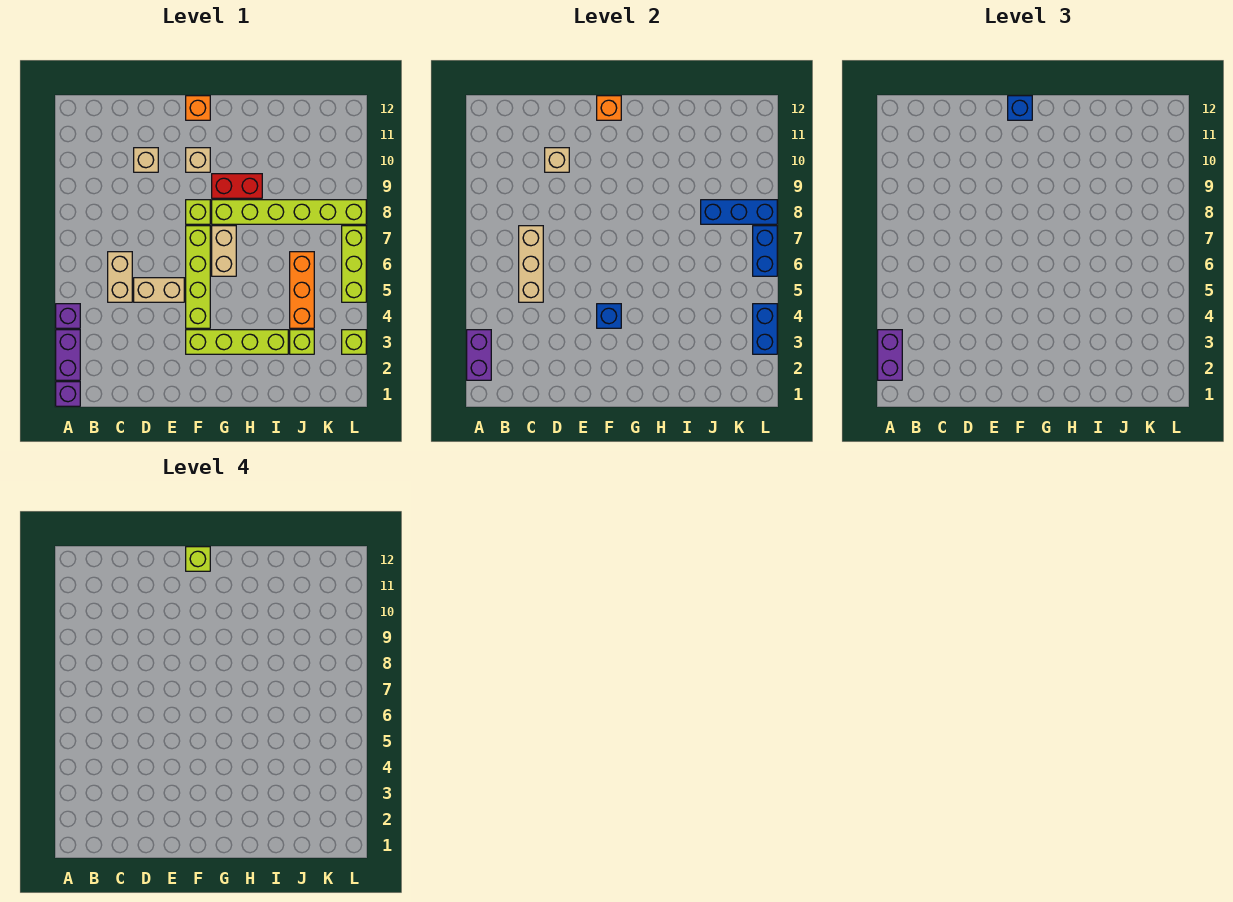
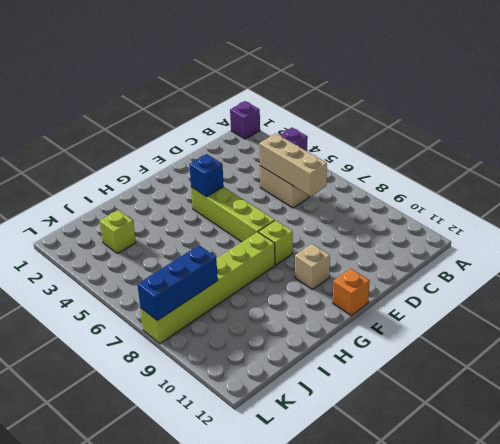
none -> purple 1x2 brick [56,330,80,380]
none -> tan 1x2 brick [134,278,184,302]
none -> tan 1x1 brick [134,148,158,172]

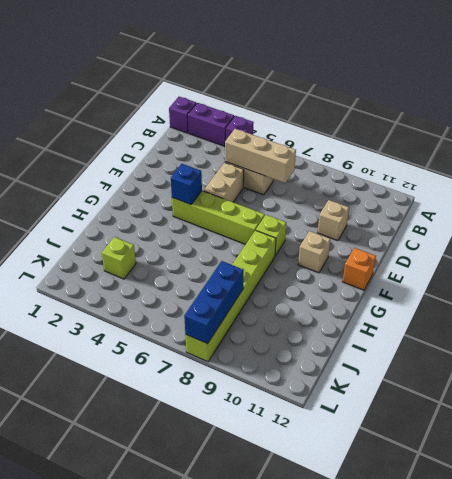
none -> lime 1x4 brick [186,330,288,354]
none -> tan 1x2 brick [212,226,236,276]
none -> red 1x2 brick [212,174,262,198]

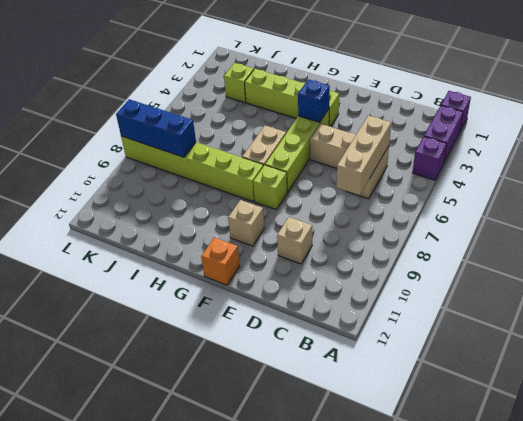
none -> red 1x2 brick [212,174,262,198]
none -> orange 1x3 brick [290,252,314,328]
none -> lime 1x1 brick [342,330,366,354]

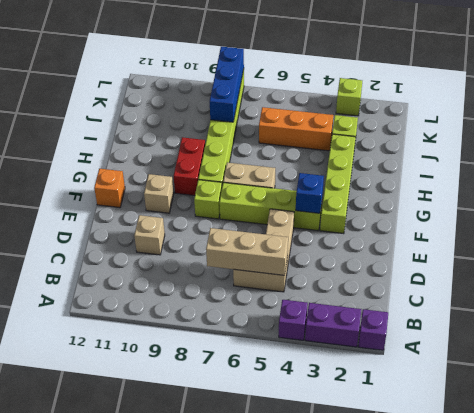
none -> lime 1x3 brick [342,226,366,302]
none -> purple 1x2 brick [467,330,491,380]
none -> tan 1x1 brick [545,148,569,172]

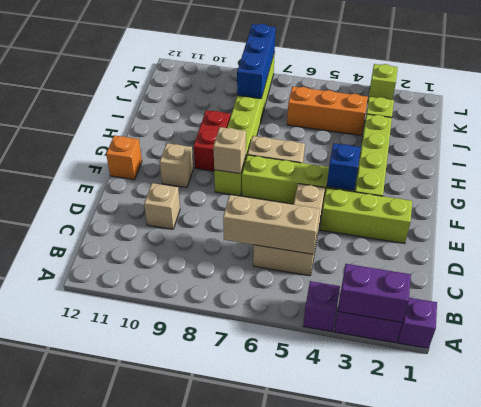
lime 1x3 brick [320,188,412,244] -> lime 1x3 brick moved to [342,226,366,302]
tan 1x1 brick [213,127,246,174] -> tan 1x1 brick moved to [545,148,569,172]
none -> orange 1x1 brick [597,96,621,120]
none -> blue 1x2 brick [753,304,777,354]
none -> blue 1x2 brick [753,226,777,276]

